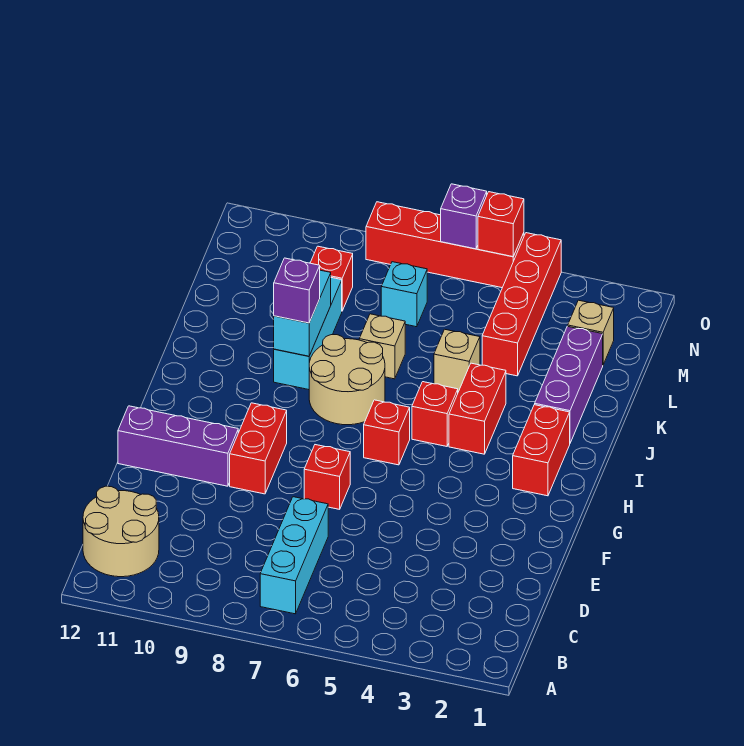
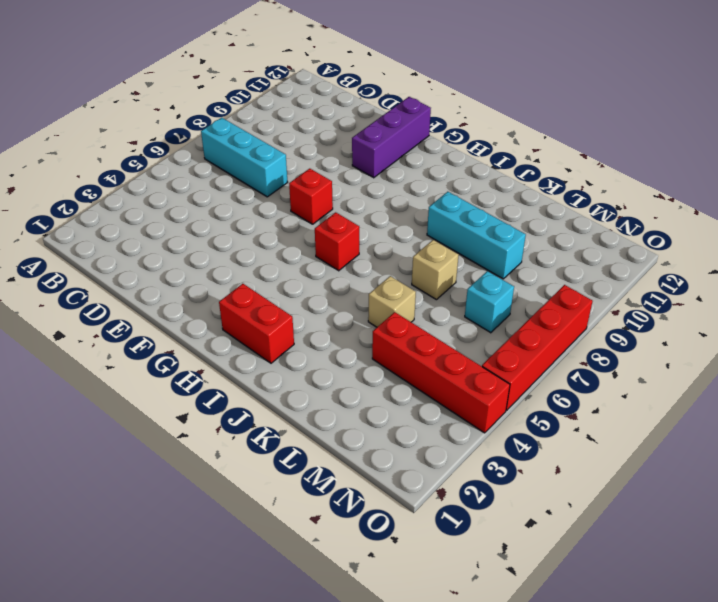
none -> tan 2x2 round brick [83,486,159,577]
none -> red 1x2 brick [230,403,287,494]
none -> red 1x2 brick [449,363,506,454]

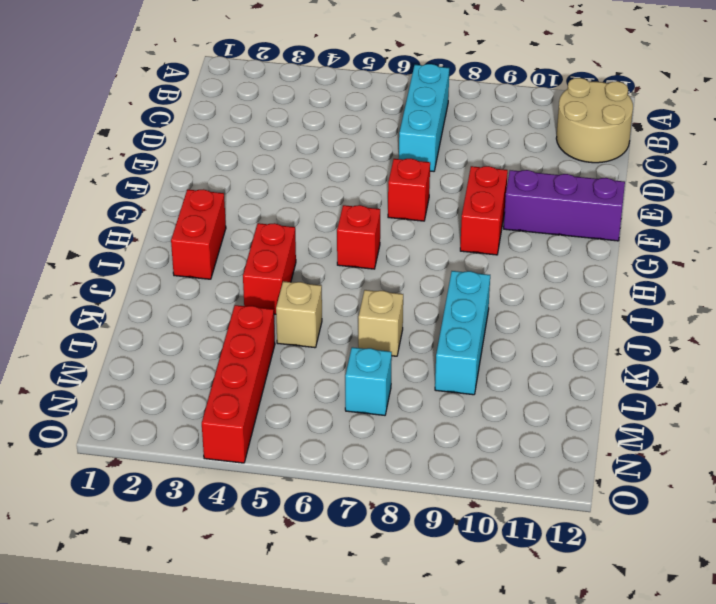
none -> red 1x1 brick [412,382,458,446]
none -> tan 2x2 round brick [309,335,385,425]
none -> purple 1x3 brick [535,326,603,443]

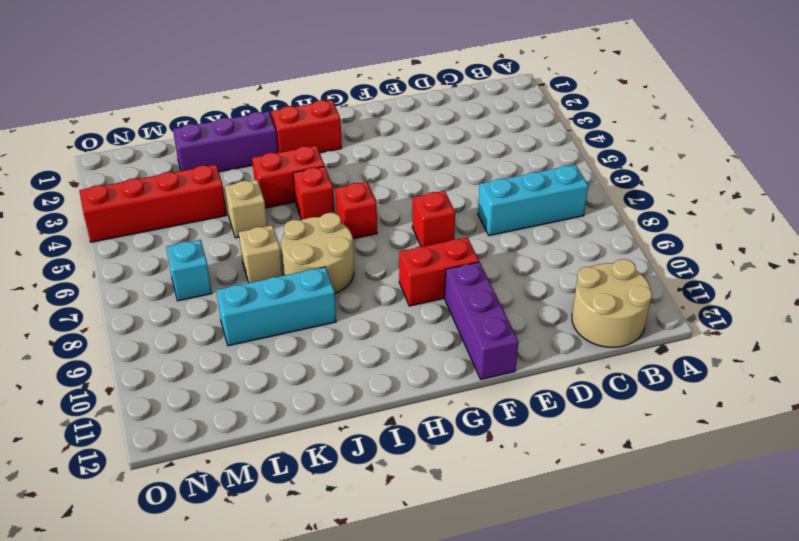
none -> tan 1x1 brick [568,300,614,364]
none -> red 1x1 brick [310,246,353,311]
none -> red 1x4 brick [366,202,524,288]

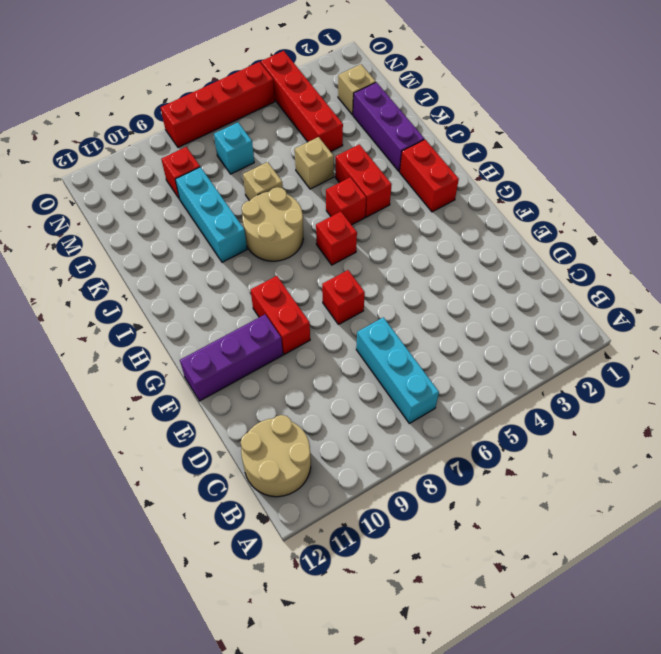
none -> cyan 1x2 brick [274,270,331,356]
none -> red 1x1 brick [478,192,524,257]
none -> purple 1x1 brick [441,184,487,249]

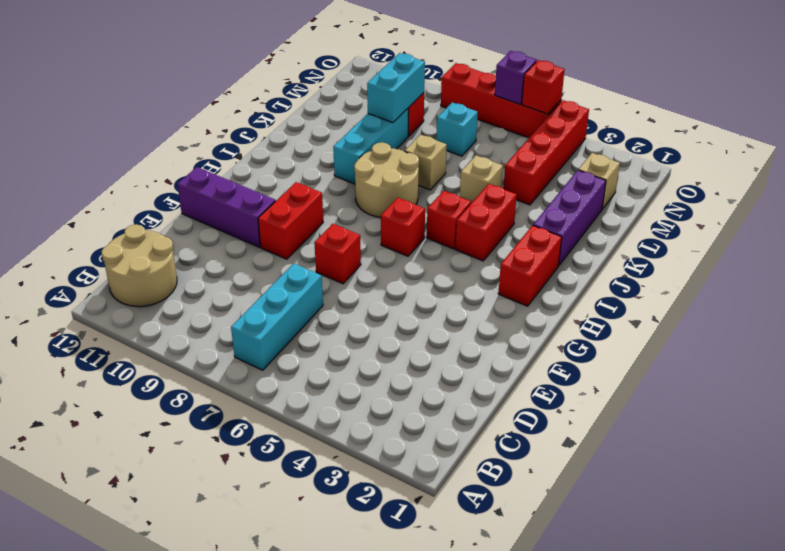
cyan 1x2 brick [367,53,425,123] -> cyan 1x2 brick moved to [274,270,331,356]
none -> purple 1x1 brick [274,258,320,323]

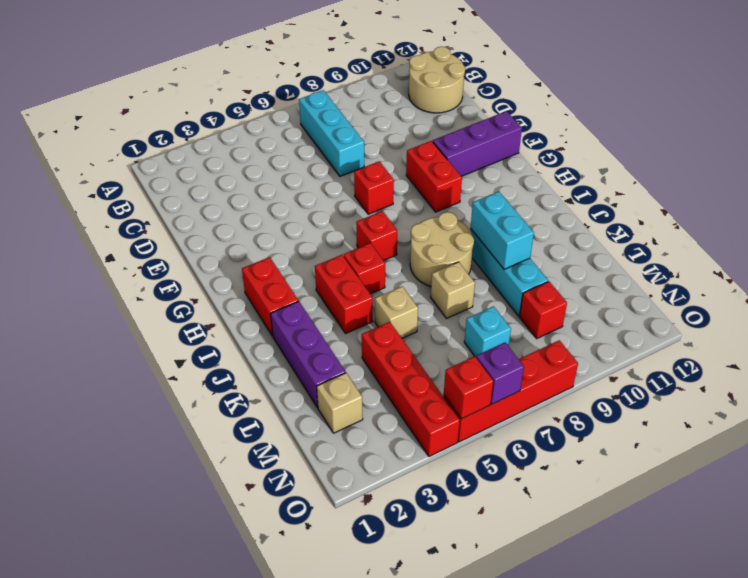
none -> purple 1x1 brick [274,258,320,323]

